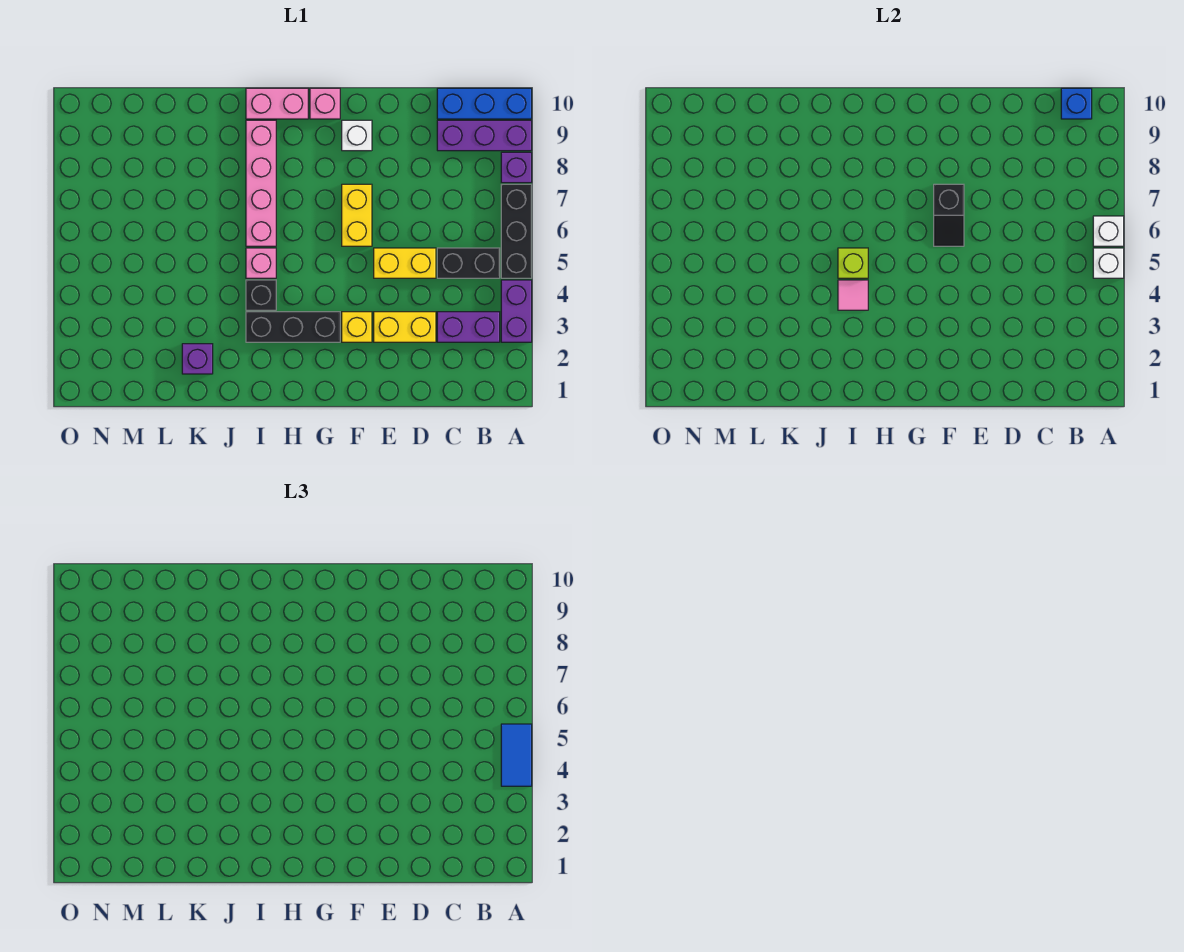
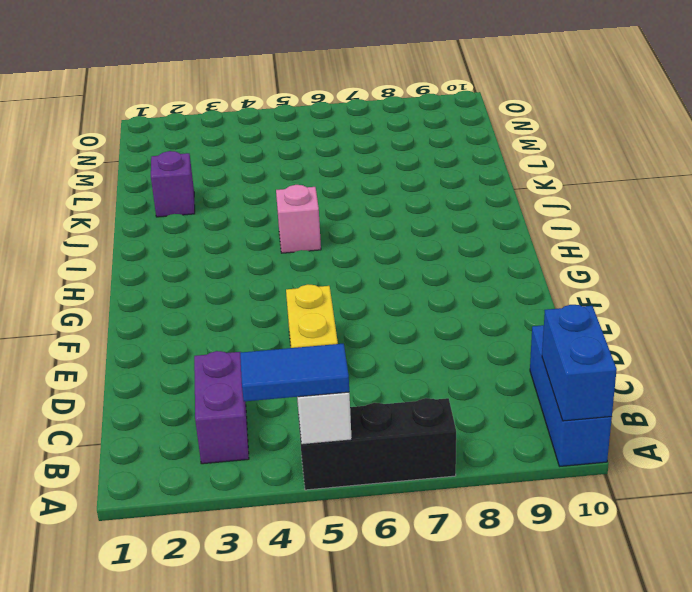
blue 1x2 brick [542,305,617,421] -> blue 1x1 brick [1061,88,1092,119]
none -> purple 1x2 brick [501,280,532,342]
none -> purple 1x1 brick [501,152,532,183]
none -> purple 1x3 brick [437,120,532,151]

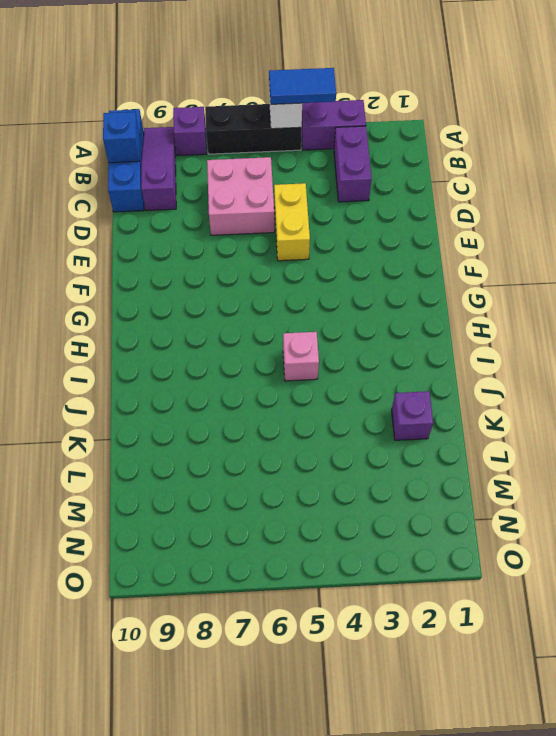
purple 1x3 slope [141,127,176,211] -> purple 1x3 brick [437,120,532,151]
pink 2x2 brick [207,157,274,235] -> none
none -> black 1x2 brick [437,248,500,278]
none -> yellow 1x2 brick [374,312,436,342]
none -> yellow 1x1 brick [342,312,372,342]

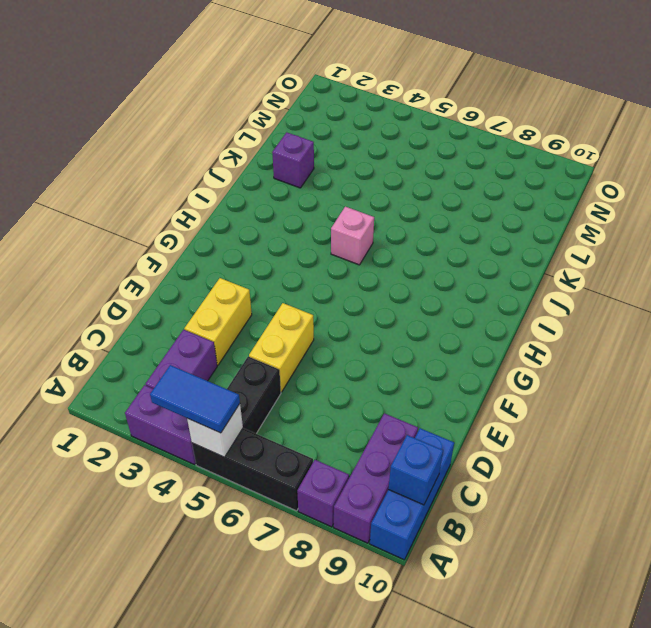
none -> yellow 1x1 brick [342,312,372,342]
none -> yellow 1x2 brick [342,184,372,246]
none -> white 1x1 brick [342,120,372,151]

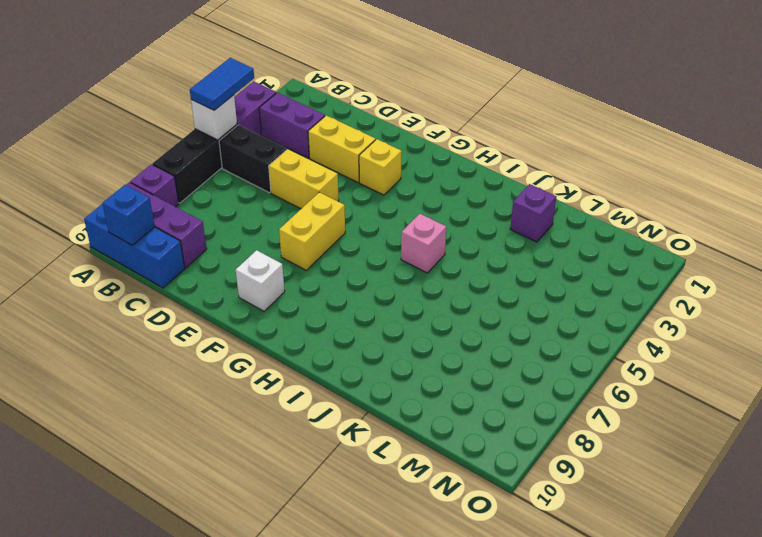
none -> black 1x3 brick [246,312,340,342]
none -> pink 1x1 brick [310,88,340,119]
none -> pink 1x2 brick [246,88,308,119]

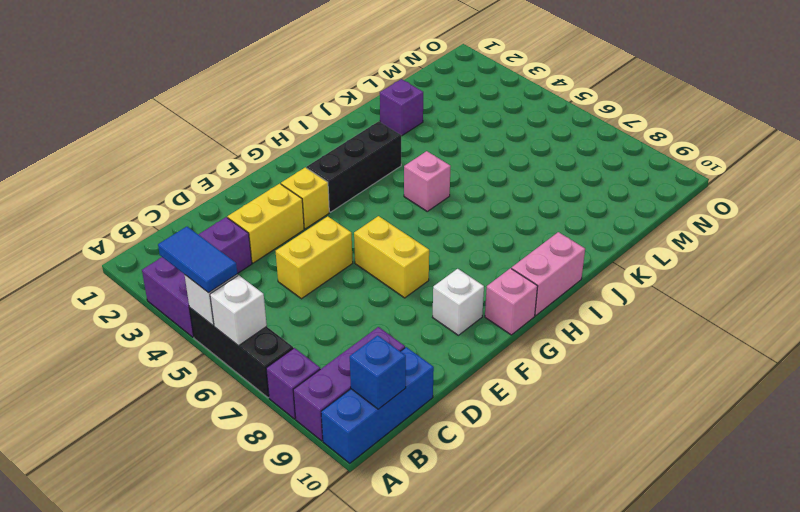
none -> black 1x2 brick [437,248,500,278]
none -> black 1x1 brick [246,280,276,310]
none -> pink 1x4 brick [246,120,276,246]

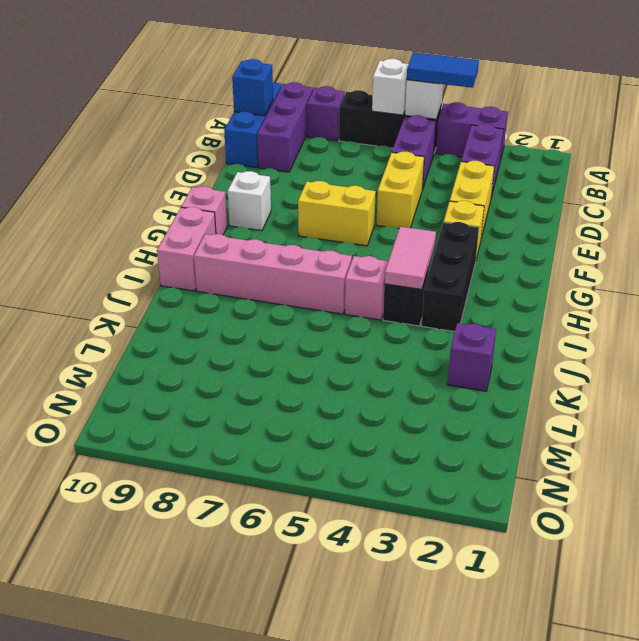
purple 1x2 brick [392,115,436,190] -> black 1x2 brick [437,248,500,278]
pink 1x2 tile [384,227,436,289] -> pink 1x1 tile [838,280,868,310]
none -> black 1x2 slope [934,184,964,246]
none -> lime 1x1 brick [838,248,868,278]

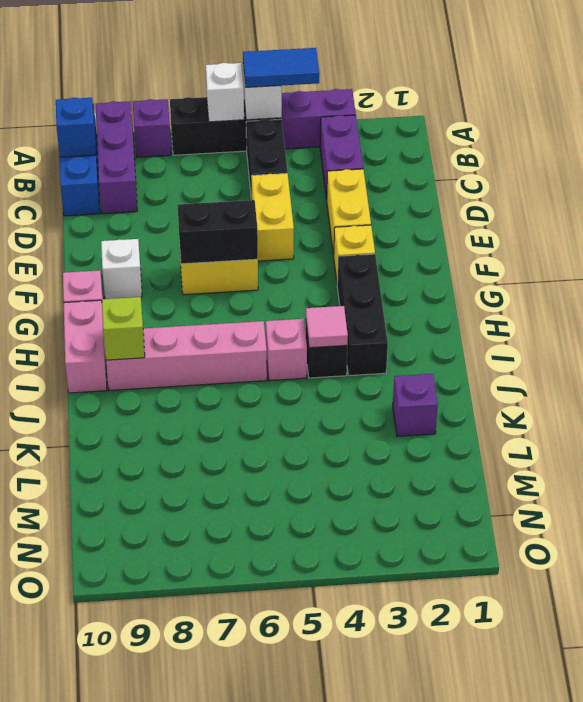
black 1x2 brick [178,200,258,264] -> black 1x2 slope [934,184,964,246]
lime 1x1 brick [102,297,145,360] -> lime 1x1 brick moved to [838,248,868,278]

